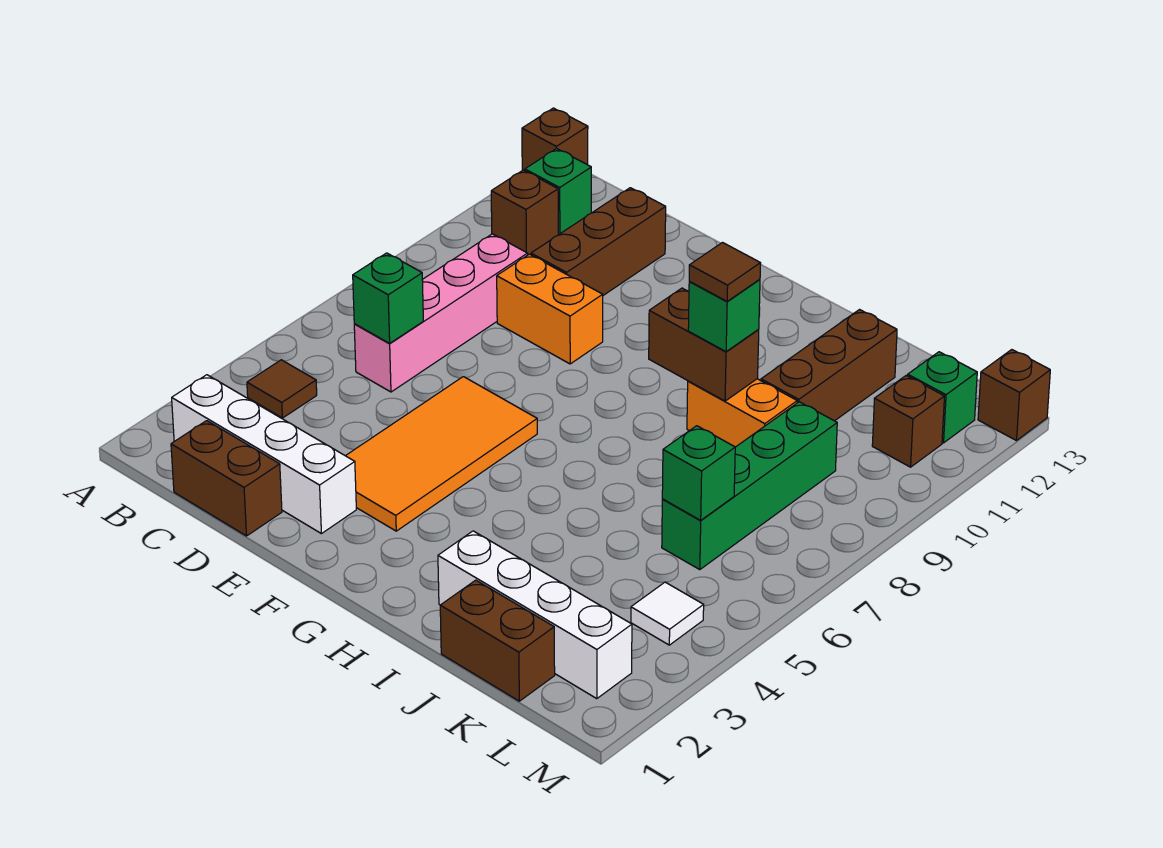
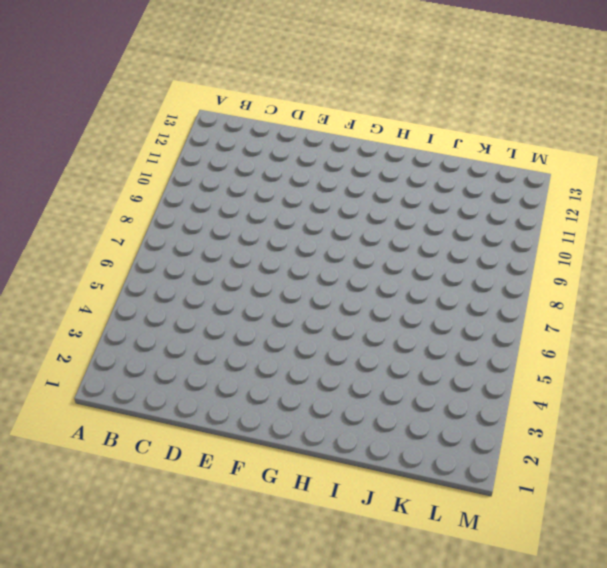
none -> brown 1x1 brick [522,108,588,171]
none -> white 1x4 brick [172,375,356,534]
none -> brown 1x1 tile [247,360,317,418]

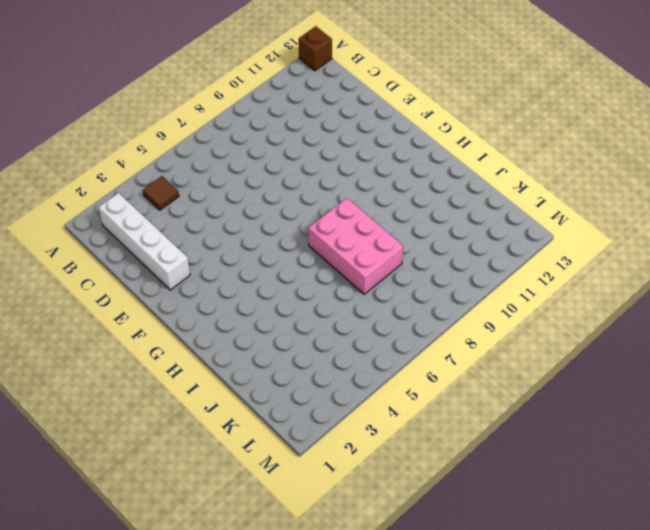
pink 2x3 brick [309,198,403,294] -> none
none -> brown 1x1 brick [491,170,558,255]
none -> green 1x1 brick [525,149,591,234]
none -> brown 1x2 brick [171,421,282,536]

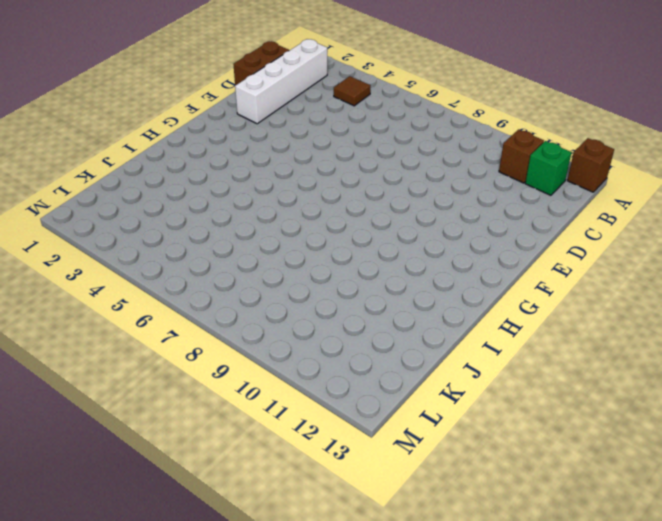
none -> pink 1x4 brick [354,234,528,392]
none -> orange 1x2 brick [497,254,603,364]
none -> brown 1x3 brick [531,188,666,295]

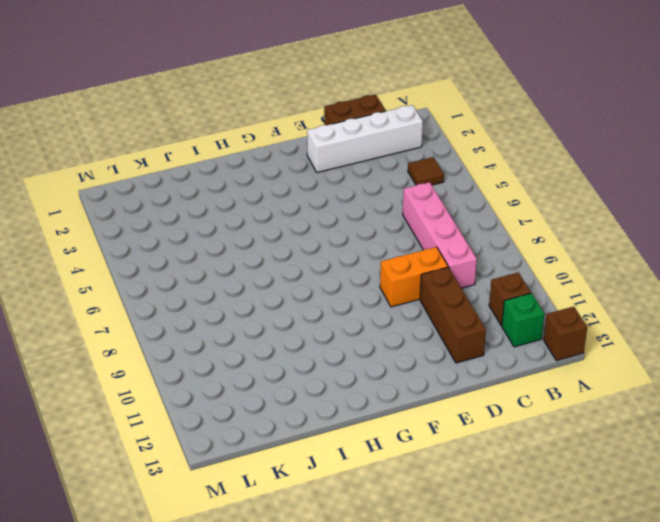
none -> orange 2x4 tile [346,377,537,531]
none -> white 1x4 brick [438,531,632,699]
none -> orange 1x2 brick [687,379,797,447]

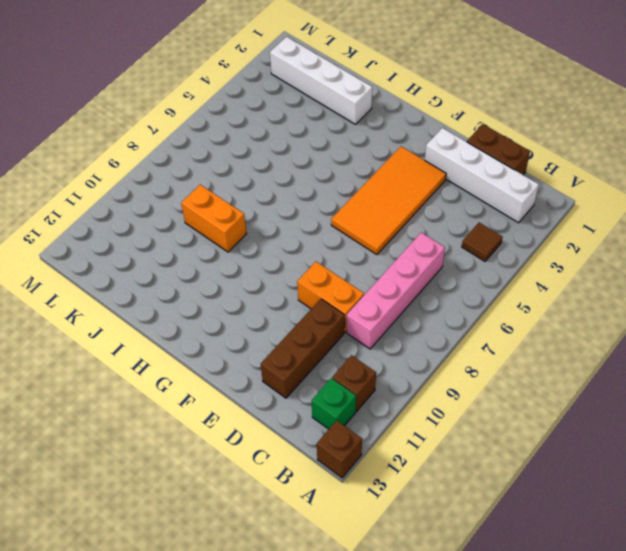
none -> brown 1x2 brick [440,580,555,701]
none -> brown 1x3 brick [761,310,897,421]
none -> green 1x4 brick [662,402,837,570]

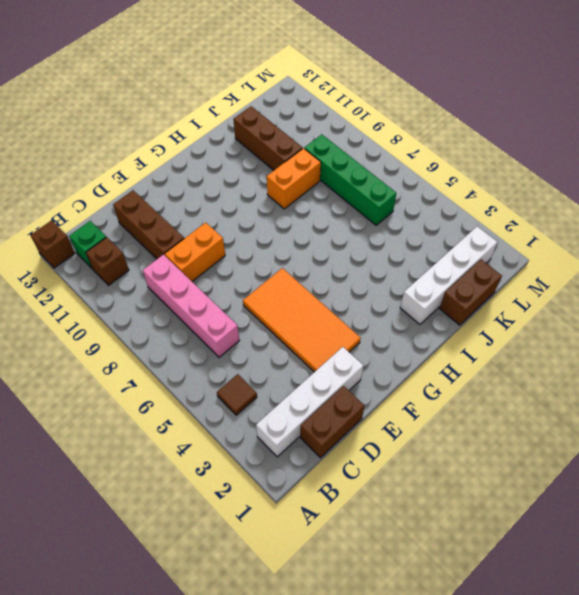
none -> white 1x1 tile [631,582,704,645]
none -> brown 1x1 brick [872,376,945,467]
none -> green 1x1 brick [908,352,977,443]

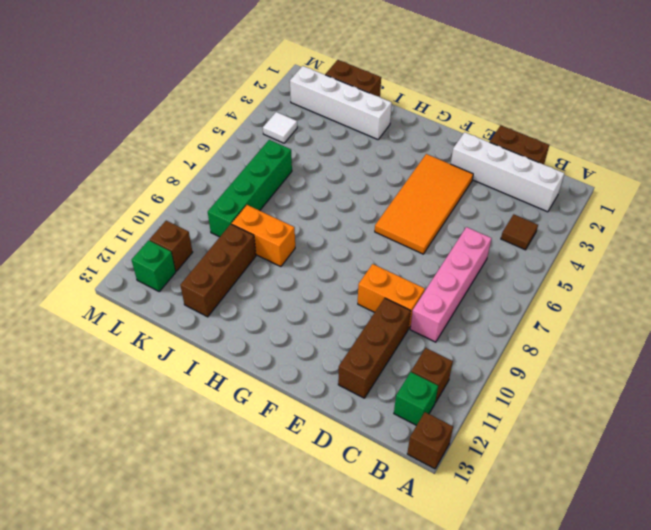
none -> brown 1x1 brick [978,350,1050,441]
none -> green 1x1 brick [353,253,423,344]
none -> brown 1x2 brick [649,288,759,401]

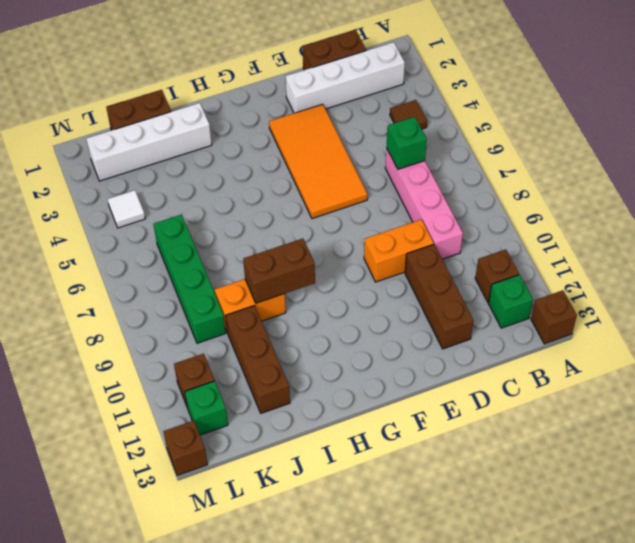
none -> green 1x1 brick [662,426,735,520]
none -> green 1x1 brick [688,279,760,352]
none -> brown 1x1 tile [689,243,761,301]

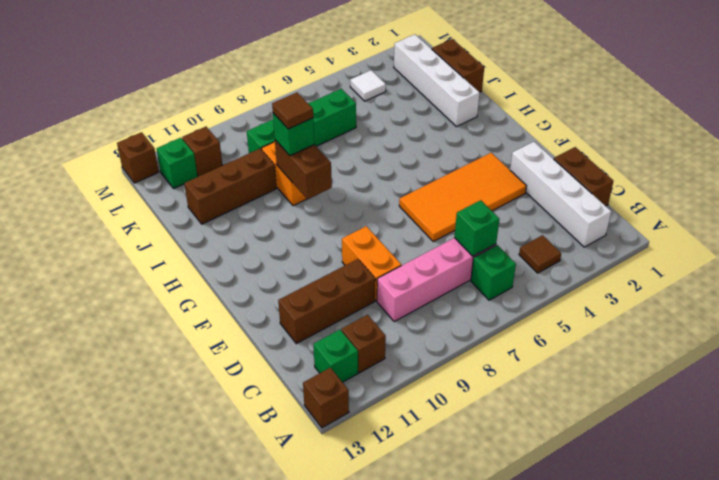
green 1x1 brick [471,245,516,300] -> green 1x1 brick moved to [662,426,735,520]

